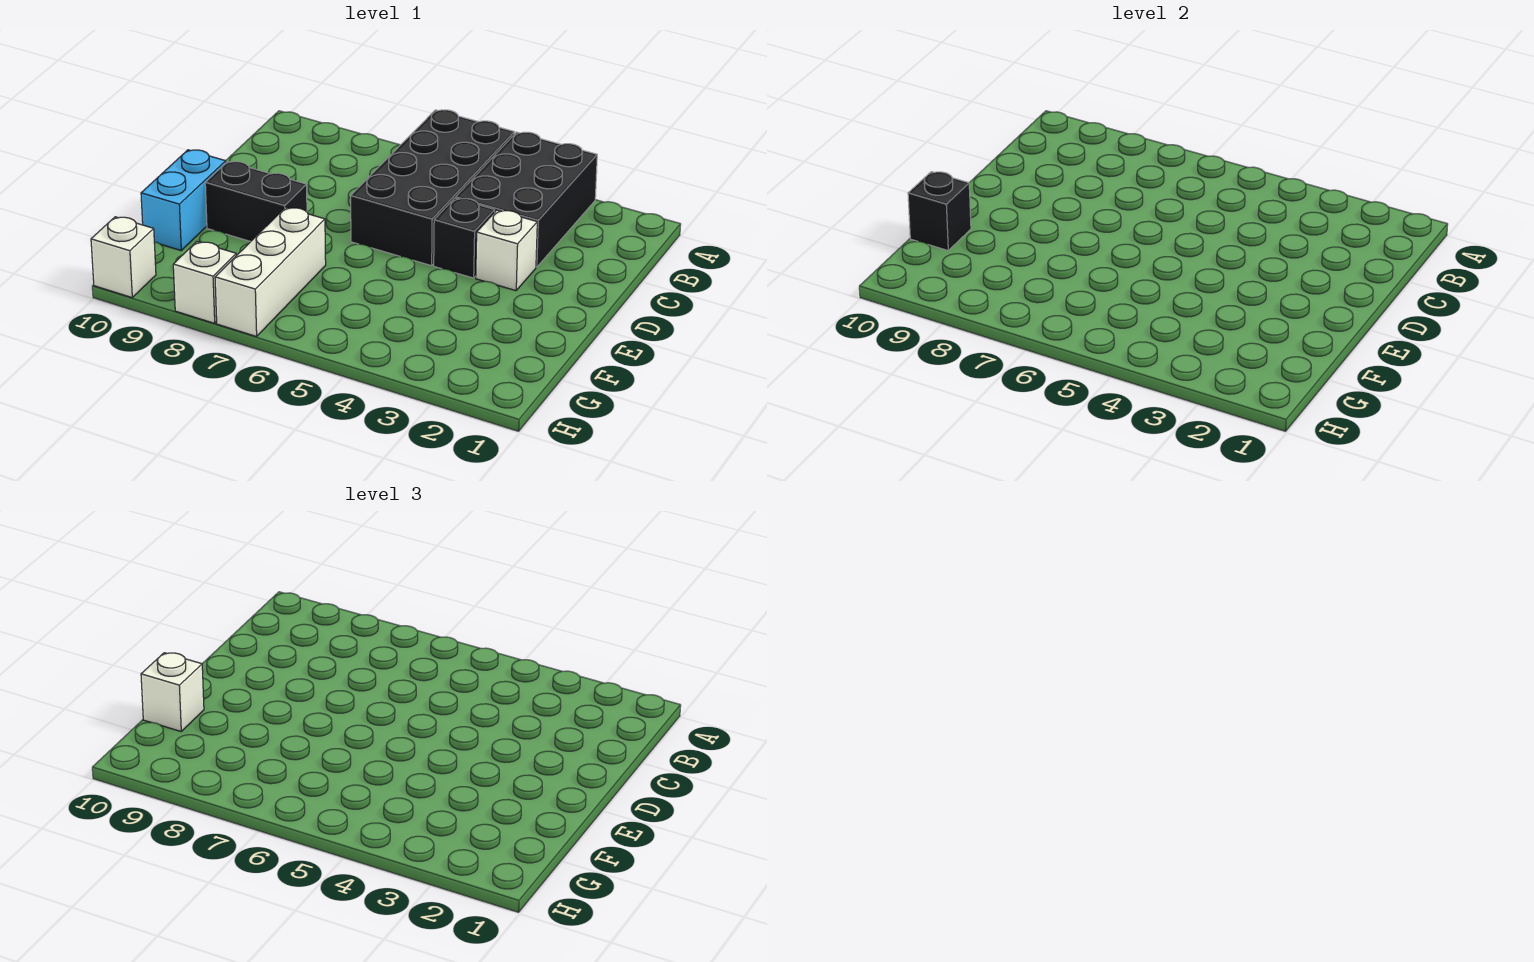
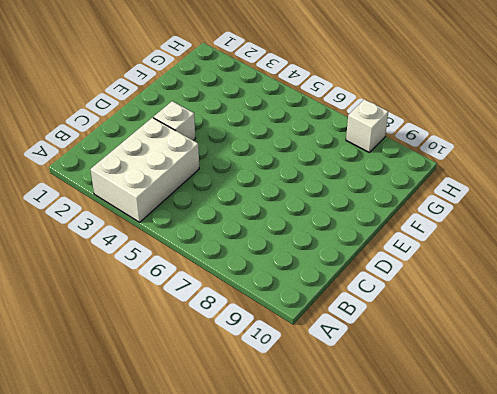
white 2x3 brick [90,118,199,222] -> black 2x3 brick [456,132,597,267]
none -> black 2x4 brick [351,110,514,266]
none -> black 1x1 brick [434,198,495,278]

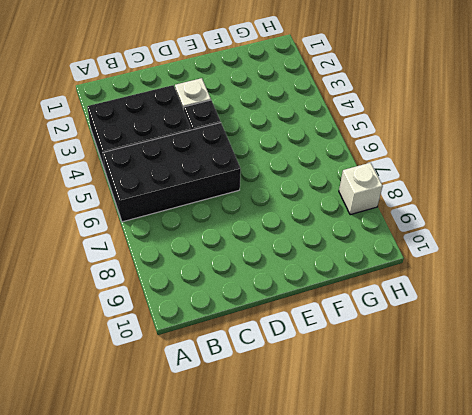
none -> black 1x2 brick [205,161,307,242]
none -> cyan 1x2 brick [141,150,226,250]

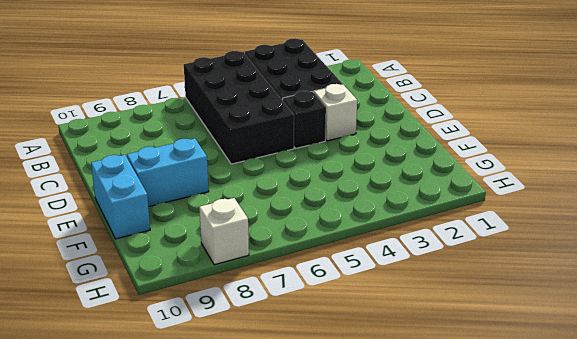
cyan 1x2 brick [127,138,209,207] -> black 1x2 brick [205,161,307,242]
none -> white 1x3 brick [215,207,326,336]
none -> white 1x1 brick [91,217,156,298]

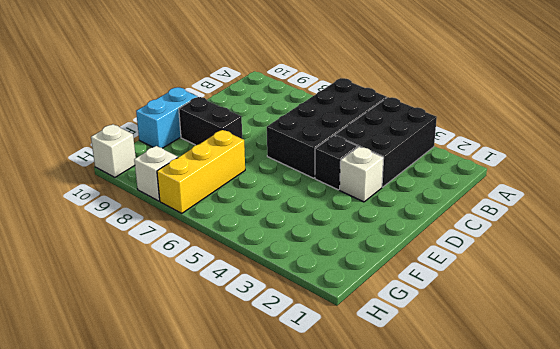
yellow 1x3 brick [157,130,245,213] -> white 1x3 brick [215,207,326,336]
none -> black 1x1 brick [908,172,971,250]
none -> white 1x1 brick [141,653,204,731]

